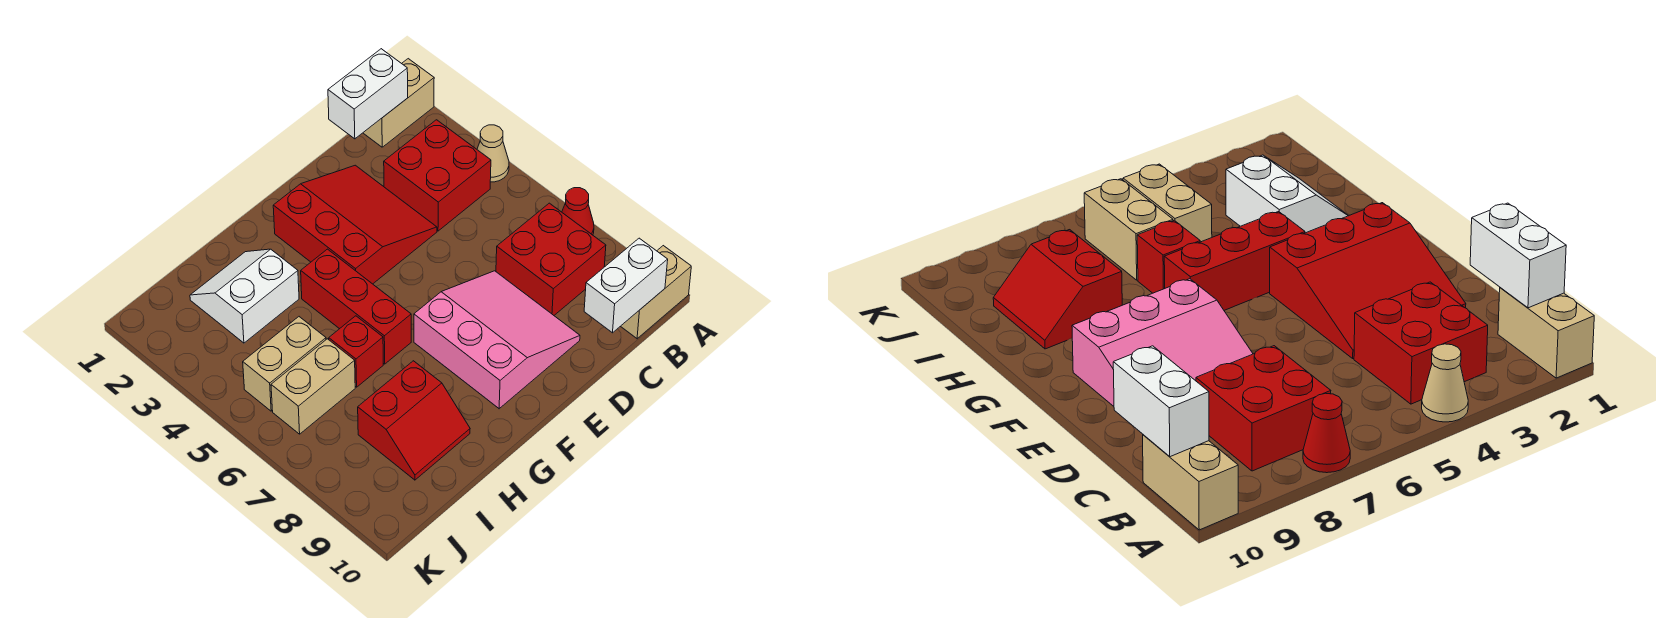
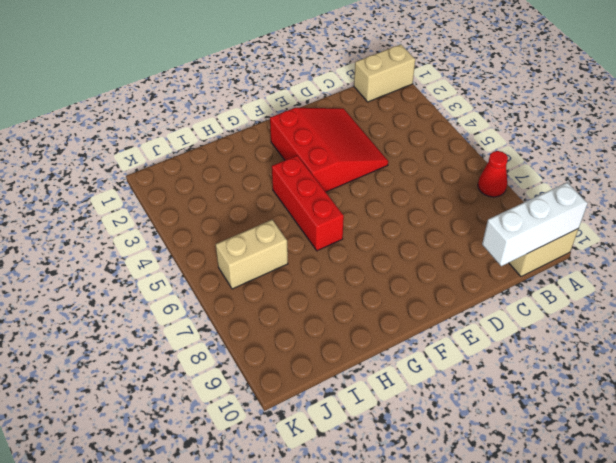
white 1x3 brick [482,183,588,266] -> white 1x2 brick [584,238,668,333]
none -> tan 1x1 cone [477,125,509,182]
none -> red 2x2 brick [384,120,491,231]
none -> red 2x2 brick [496,203,606,315]

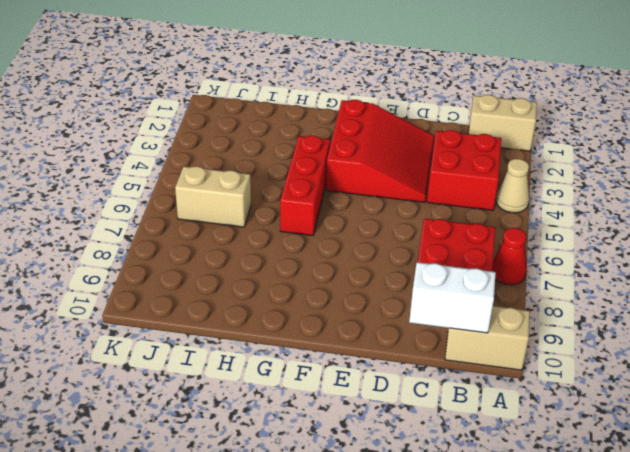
none -> pink 3x3 slope [414,271,580,409]
none -> white 2x2 slope [190,249,299,343]
none -> red 1x1 brick [329,316,383,387]

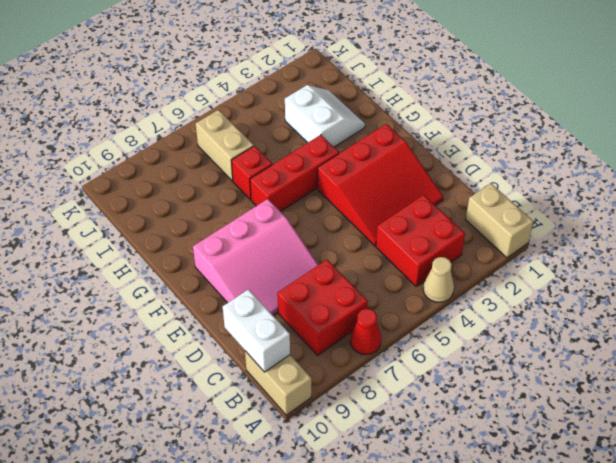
none -> red 2x2 slope [358,361,470,480]
none -> tan 1x2 brick [243,317,326,411]
none -> white 1x2 brick [328,49,408,139]

